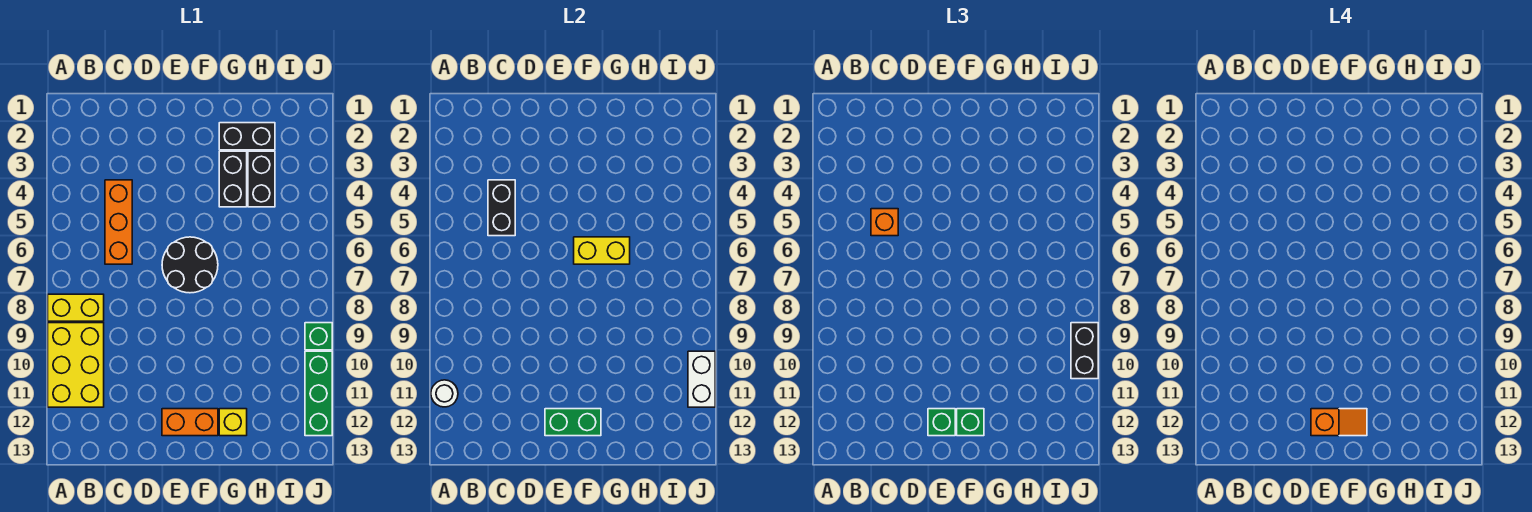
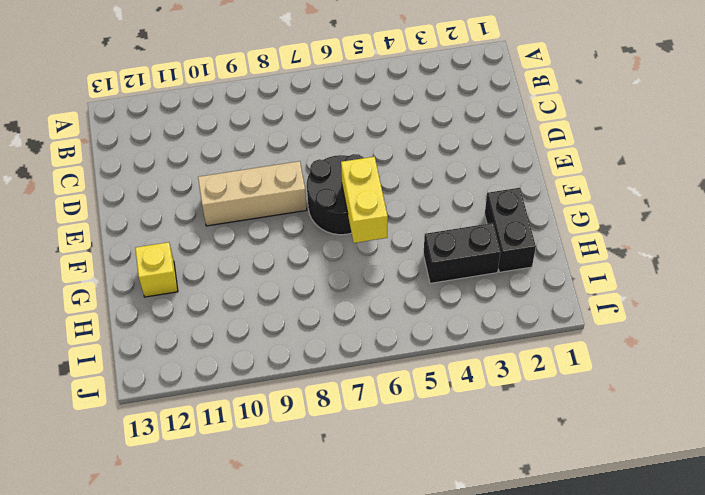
tan 1x3 brick [198,161,307,226] -> none
none -> yellow 1x2 brick [48,294,104,321]
none -> yellow 2x3 brick [48,323,104,407]
none -> orange 1x3 brick [105,180,132,264]

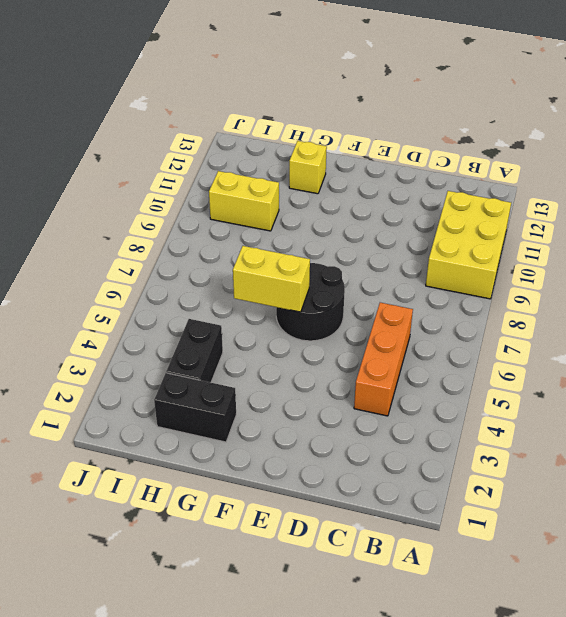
yellow 1x2 brick [209,171,279,231] -> yellow 1x2 brick moved to [48,294,104,321]
none -> orange 1x2 brick [162,409,218,436]
none -> black 1x2 brick [219,151,247,207]
none -> green 1x1 brick [305,323,332,350]

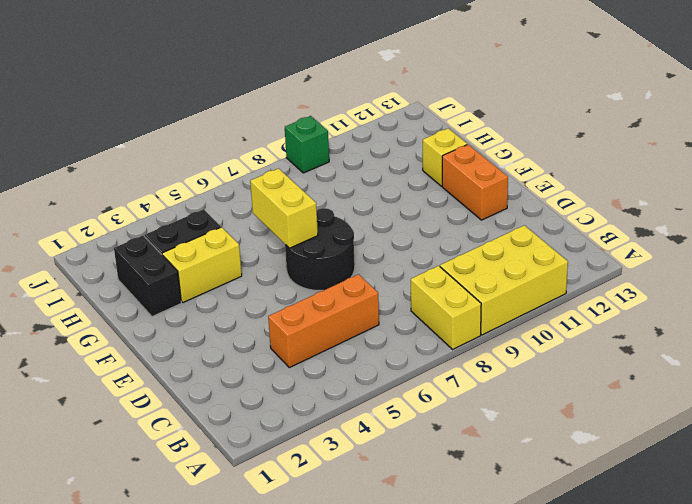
yellow 1x2 brick [162,227,242,303] -> black 1x2 brick [219,151,247,207]
none -> green 1x3 brick [305,351,332,436]
none -> white 1x1 round brick [431,380,458,407]
none -> black 1x2 brick [488,180,515,236]

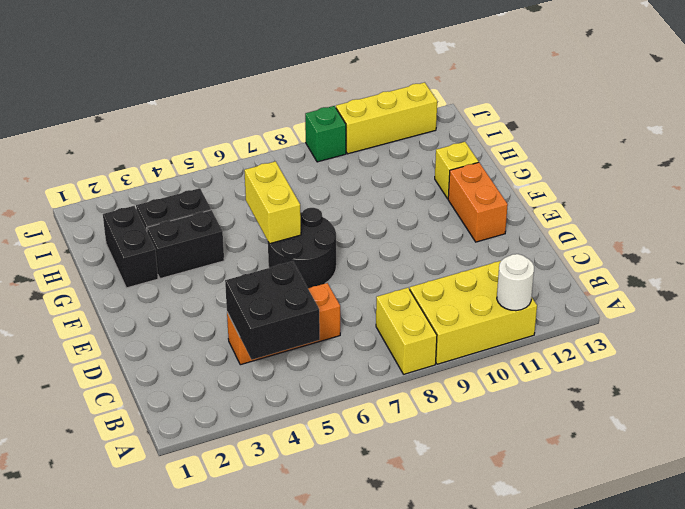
black 2x2 brick [225,261,320,360] -> black 1x2 brick [488,180,515,236]
yellow 1x3 brick [336,82,437,154] -> green 1x3 brick [305,351,332,436]
none -> green 1x2 brick [545,409,601,436]
none -> white 1x2 brick [688,351,715,407]
none -> orange 1x1 brick [871,209,898,236]

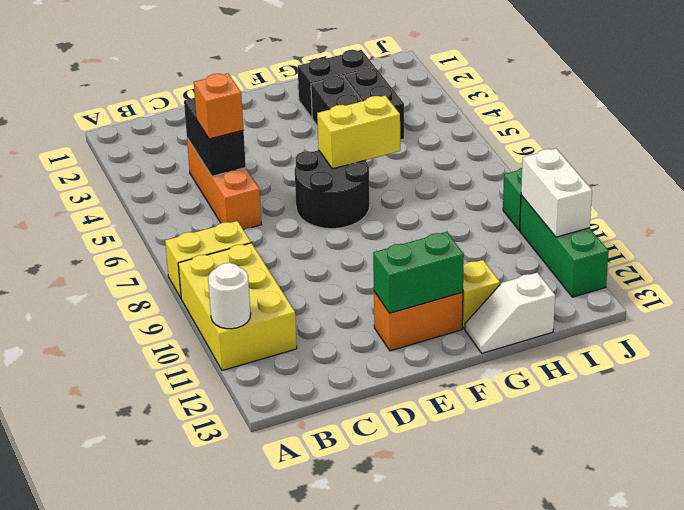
white 1x2 slope [465,272,555,353] -> none
none -> green 1x1 brick [928,409,955,436]
none -> green 1x1 brick [957,409,984,436]
none -> black 1x2 brick [1071,323,1098,379]

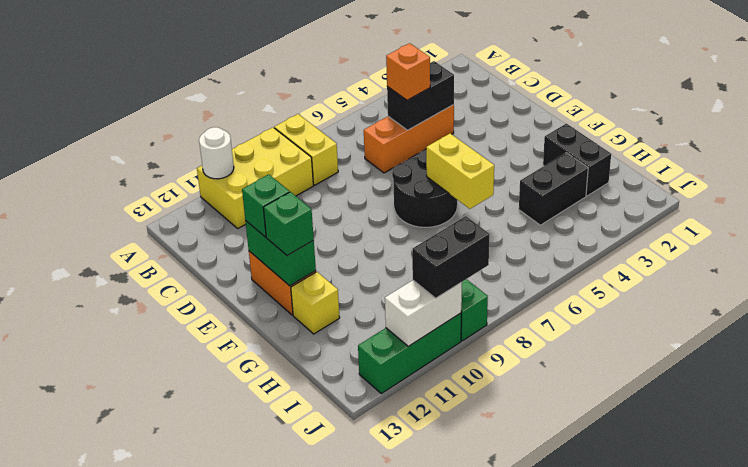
none -> black 1x2 brick [219,151,247,207]
none -> orange 1x2 slope [1311,409,1367,436]

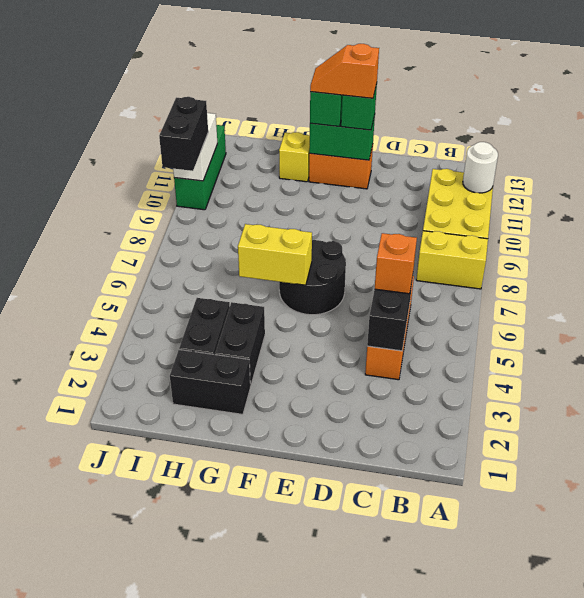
none -> green 1x1 brick [305,323,332,350]

